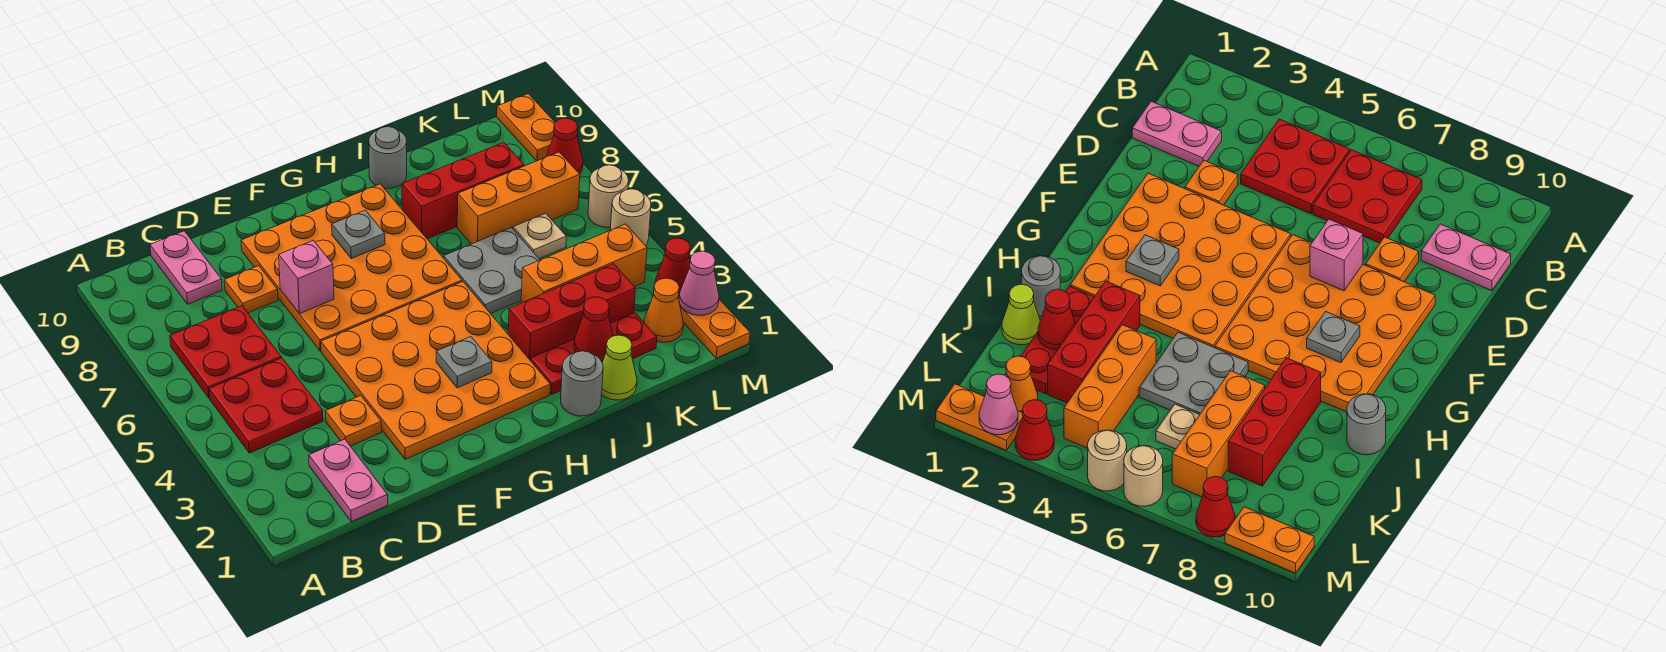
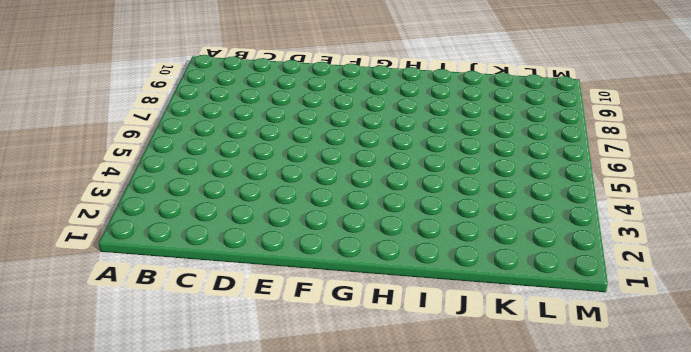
none -> red 2x2 plate [209,358,323,453]
none -> red 2x2 plate [170,306,281,398]
none -> pink 1x2 plate [309,439,388,522]
none -> pink 1x2 plate [150,231,222,304]

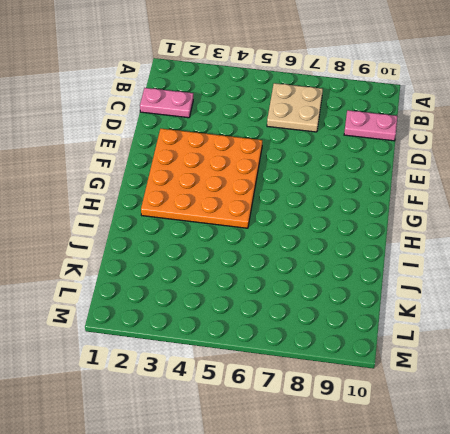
tan 2x2 plate [267,83,323,132] -> red 2x2 plate [170,306,281,398]
none -> red 2x2 plate [209,358,323,453]
none -> orange 1x1 plate [325,396,382,446]
none -> orange 1x1 plate [224,266,278,313]
none -> orange 4x4 plate [241,184,462,351]

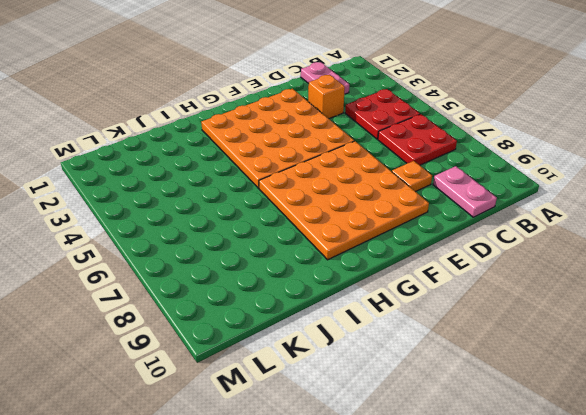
orange 1x1 brick [308,75,345,119] -> orange 1x1 plate [325,396,382,446]
none -> grey 1x1 round brick [561,351,603,416]
none -> red 1x3 plate [531,313,657,394]
none -> red 1x3 brick [508,264,636,361]
none -> grey 2x2 plate [444,228,540,314]

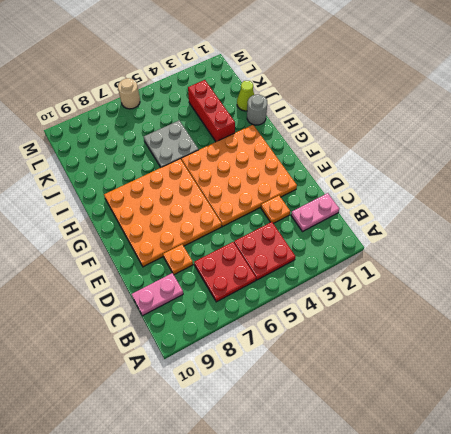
none -> red 1x3 plate [531,313,657,394]
none -> red 1x3 brick [402,143,524,239]
none -> grey 1x1 round brick [369,127,407,188]
none -> orange 1x3 brick [521,224,647,303]

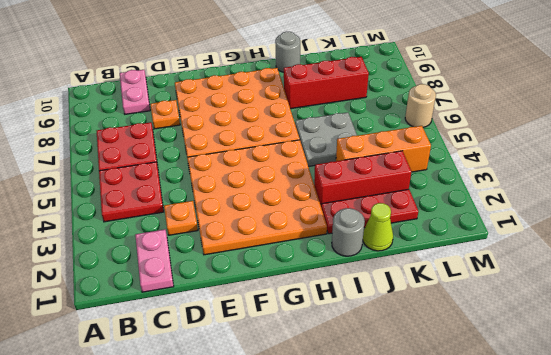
none -> orange 1x3 brick [457,152,580,244]
none -> tan 1x1 plate [513,213,566,259]
none -> orange 1x1 cone [644,278,684,342]
none -> orange 1x2 plate [678,293,750,358]

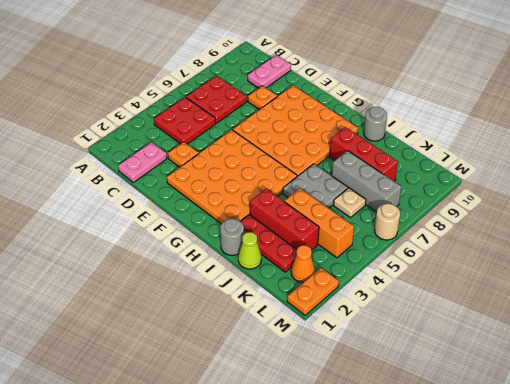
grey 1x3 brick [332,151,401,212] -> orange 1x3 brick [457,152,580,244]
none -> red 1x1 cone [655,238,691,293]
none -> tan 1x1 round brick [610,189,651,246]
none -> red 1x1 cone [547,118,583,174]
none -> orange 1x2 plate [497,94,555,161]

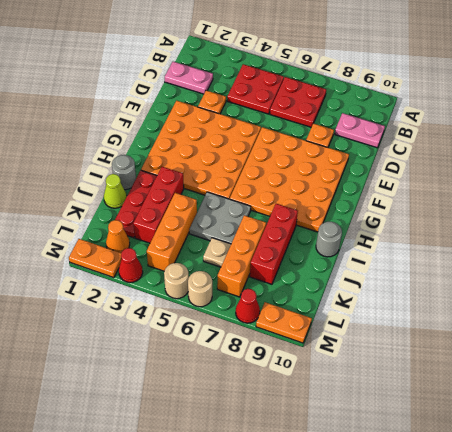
none -> pink 1x1 brick [279,240,334,314]
none -> grey 1x1 plate [436,337,492,388]
none -> grey 1x1 plate [332,210,385,258]
none -> red 1x1 cone [574,297,613,361]

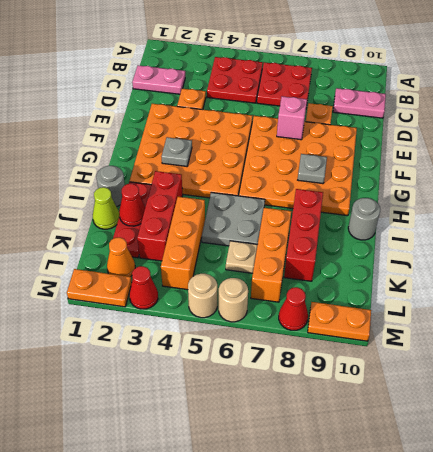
none -> pink 1x1 cone [679,251,719,315]

